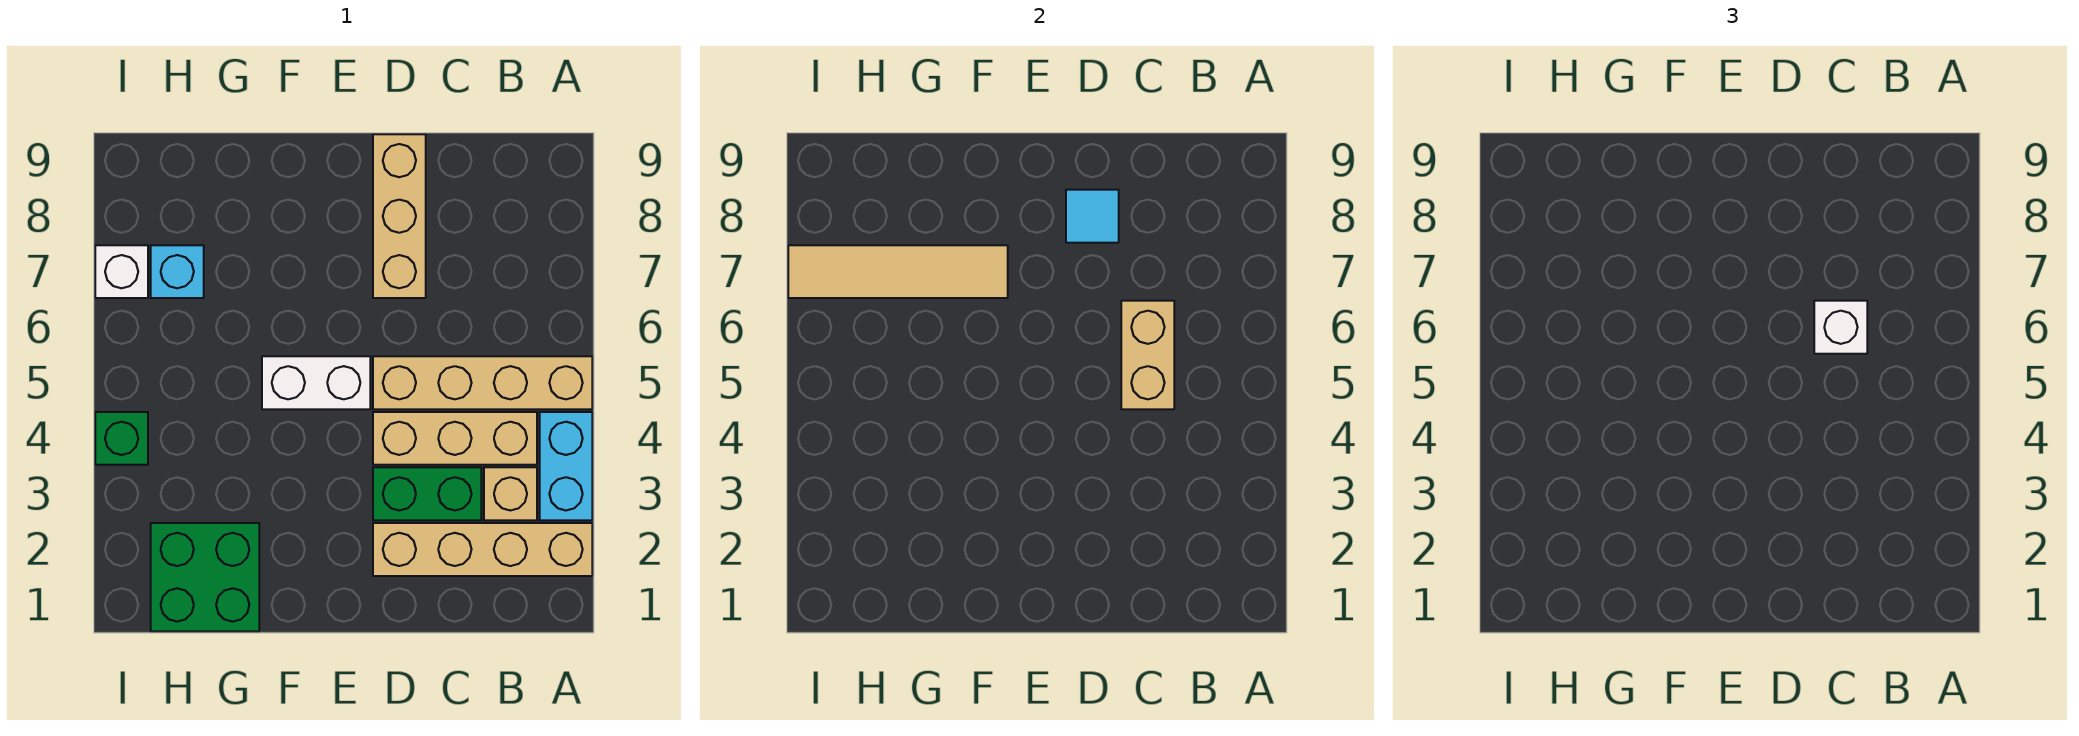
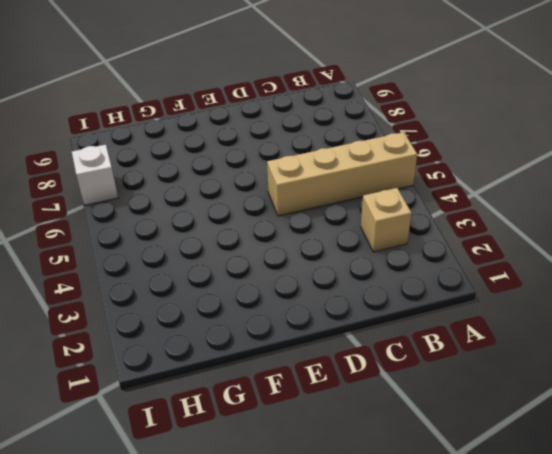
none -> tan 1x4 brick [373,523,592,576]
none -> cyan 1x2 brick [540,412,592,520]
none -> tan 1x3 brick [373,412,537,465]

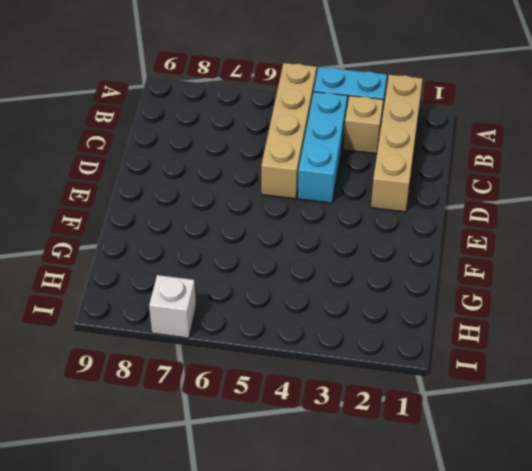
cyan 1x3 brick [298,92,347,203] -> tan 1x3 brick [373,412,537,465]
none -> green 1x2 brick [373,467,481,520]
none -> tan 1x3 brick [373,134,426,298]
none -> white 1x2 brick [262,356,370,409]

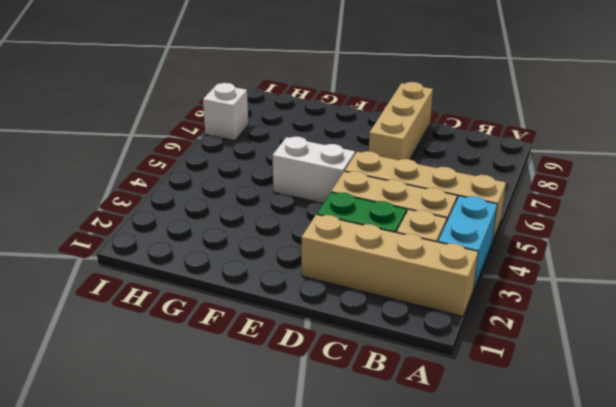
none -> green 2x2 brick [151,523,259,631]
none -> cyan 1x1 brick [151,245,204,298]
none -> green 1x1 brick [95,412,148,465]

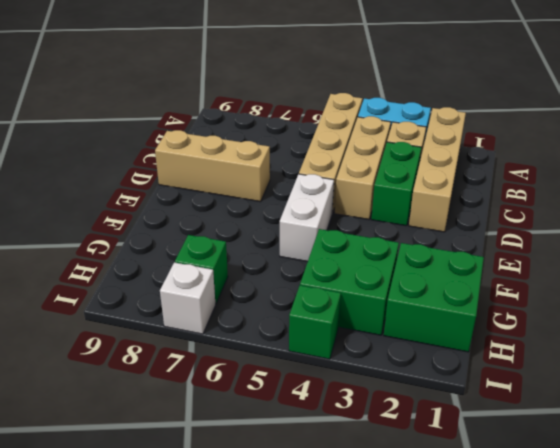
green 2x2 brick [300,229,399,335] -> none
green 1x1 brick [175,235,228,304] -> cyan 1x1 brick [151,245,204,298]
none -> tan 1x2 brick [1121,301,1174,409]
none -> cyan 1x1 tile [1066,190,1119,243]
none -> tan 1x4 tile [788,245,1008,298]

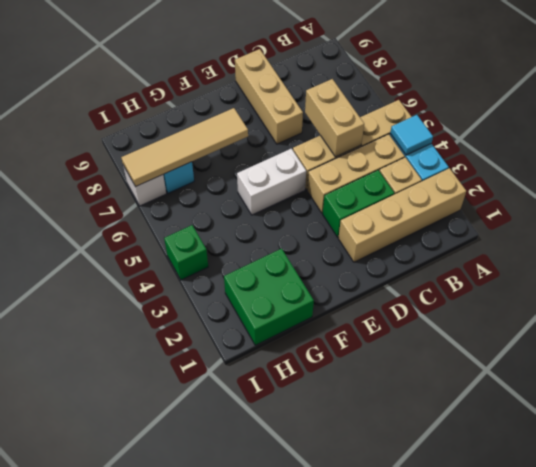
cyan 1x1 tile [390,115,433,155] -> cyan 1x1 tile moved to [1066,190,1119,243]
none -> white 1x1 brick [1814,301,1867,354]

